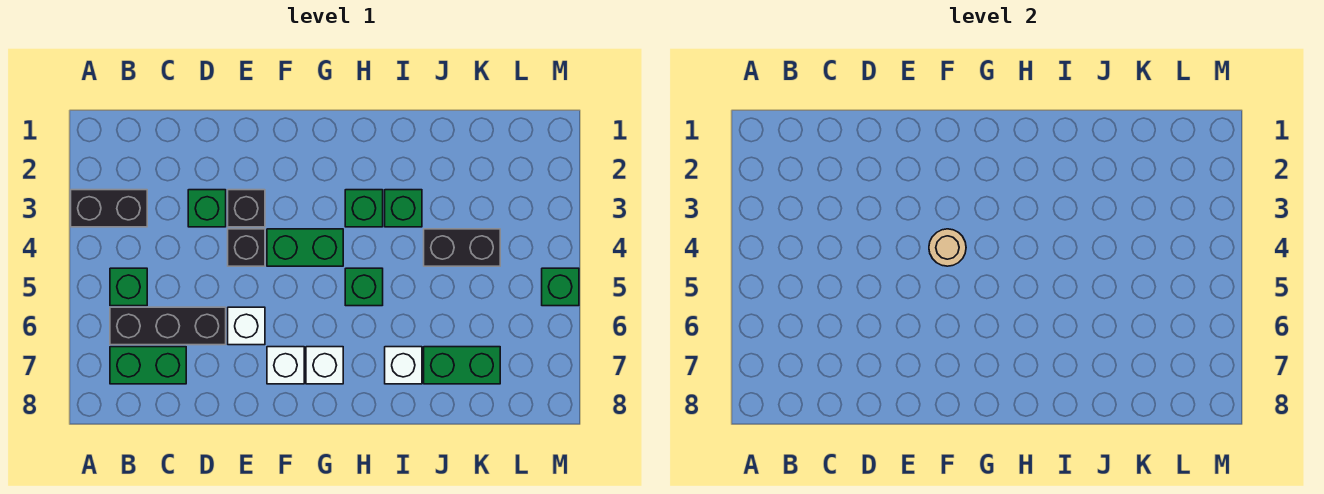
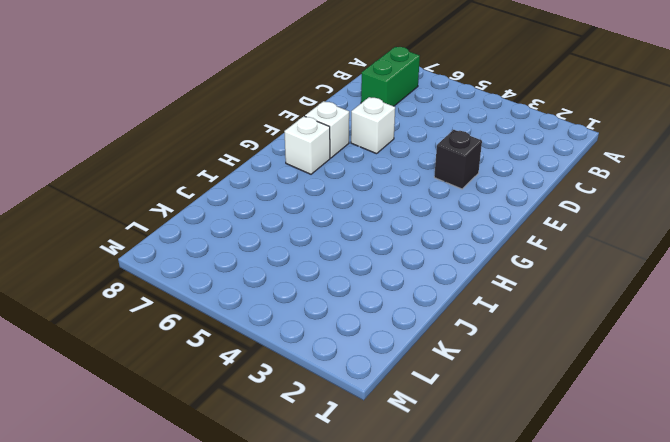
none -> black 1x2 brick [71,190,147,227]
none -> green 1x1 brick [110,268,147,306]
none -> black 1x3 brick [110,307,226,345]

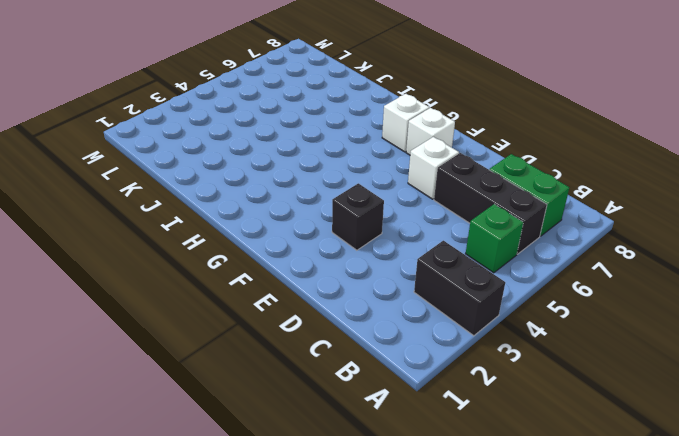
none -> green 1x1 brick [188,190,226,227]
none -> black 1x1 brick [228,229,265,266]
none -> green 1x2 brick [267,229,343,266]

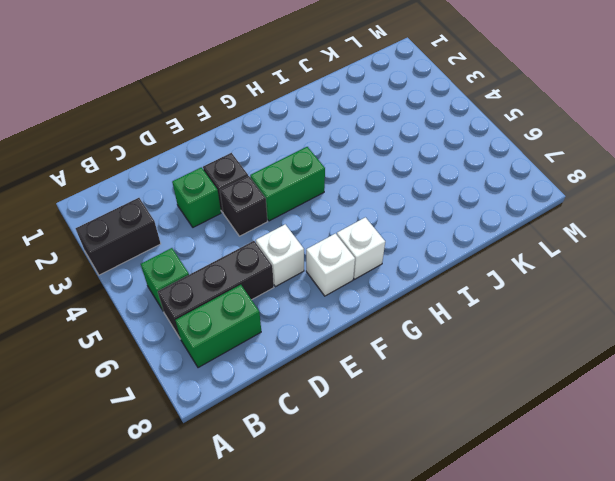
none -> green 1x1 brick [345,190,383,227]
none -> green 1x1 brick [345,268,383,306]
none -> green 1x1 brick [385,190,422,227]

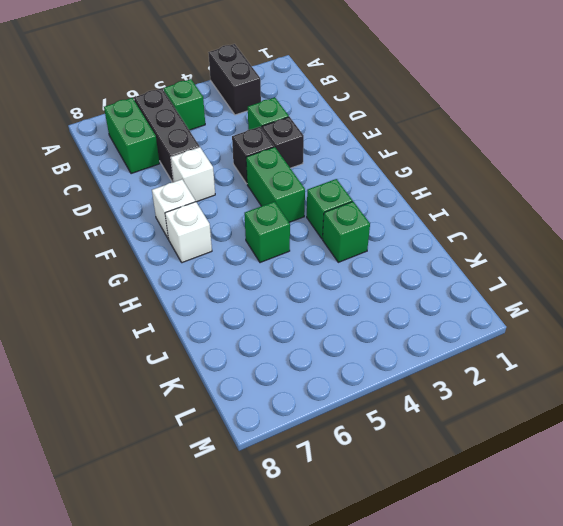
none -> white 1x1 brick [385,347,422,384]
none -> black 1x2 brick [424,229,500,266]
none -> green 1x2 brick [424,347,500,384]

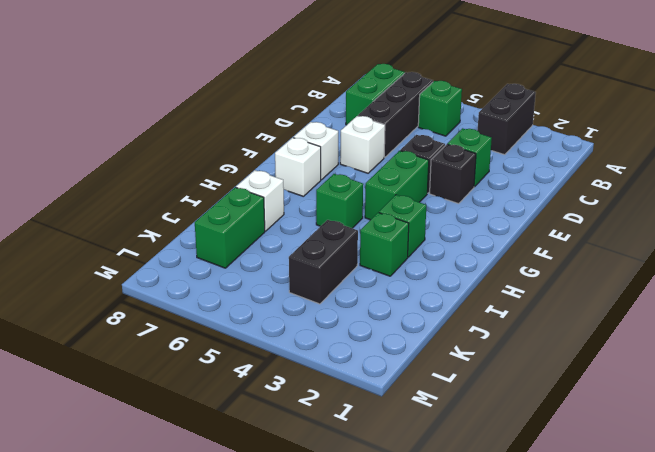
none -> green 1x1 brick [542,268,579,306]
none -> tan 1x1 round brick [929,229,966,266]

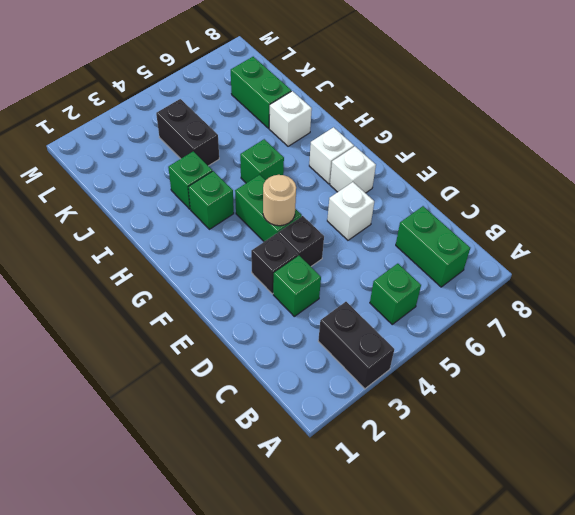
none -> black 1x3 brick [110,307,226,345]
none -> green 1x1 brick [542,268,579,306]

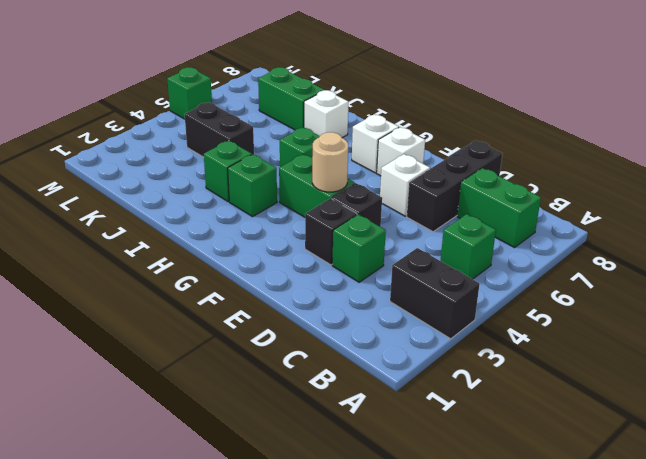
black 1x3 brick [407,140,503,232] -> black 1x3 brick turned to [110,307,226,345]

